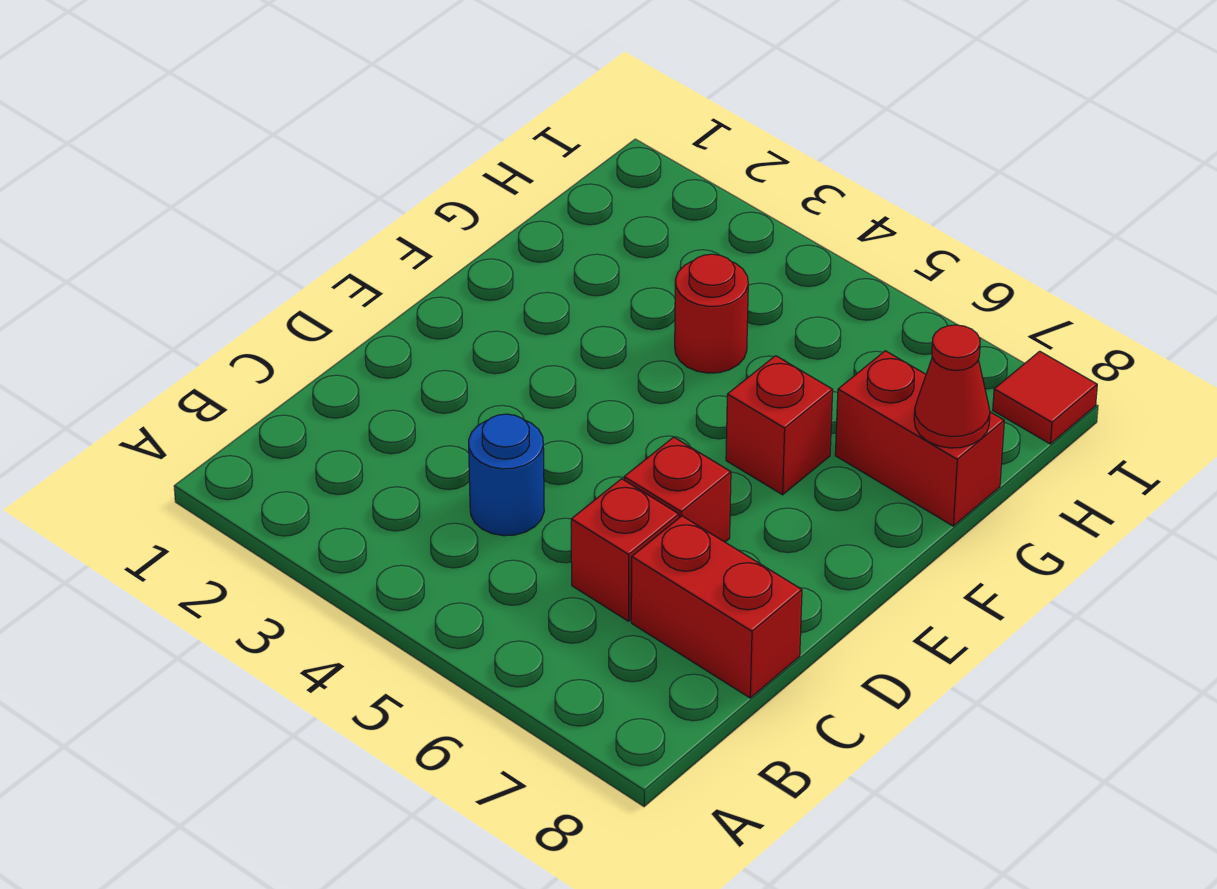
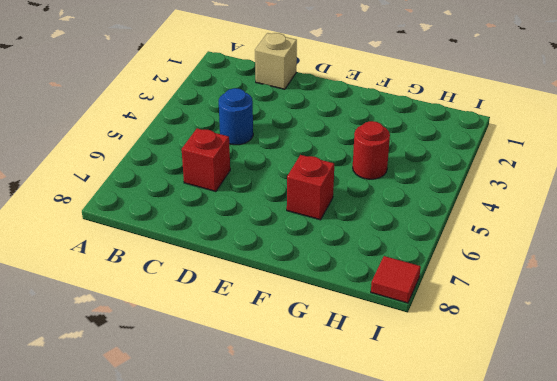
tan 1x1 brick [255,33,297,89] -> none
none -> red 1x2 brick [631,516,802,698]
none -> red 1x1 brick [624,437,731,542]

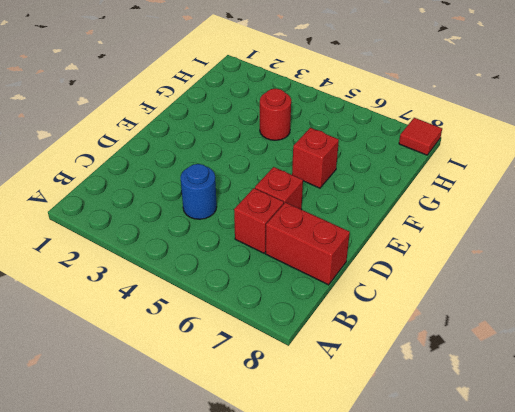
none -> red 1x2 brick [835,351,1004,526]
none -> red 1x1 cone [914,325,990,448]

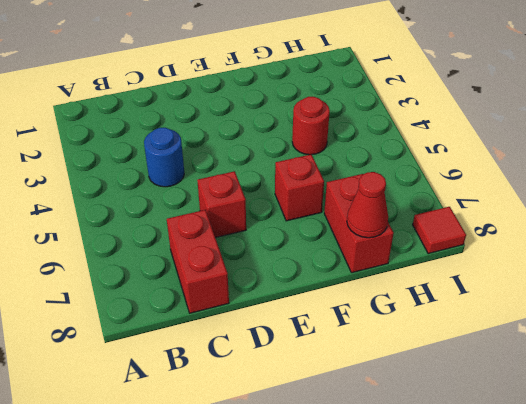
none -> red 1x1 brick [571,479,679,621]

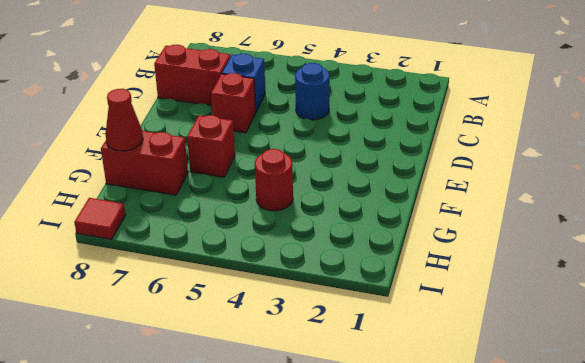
blue 1x1 brick [222,53,265,111] -> red 1x1 brick [571,479,679,621]

